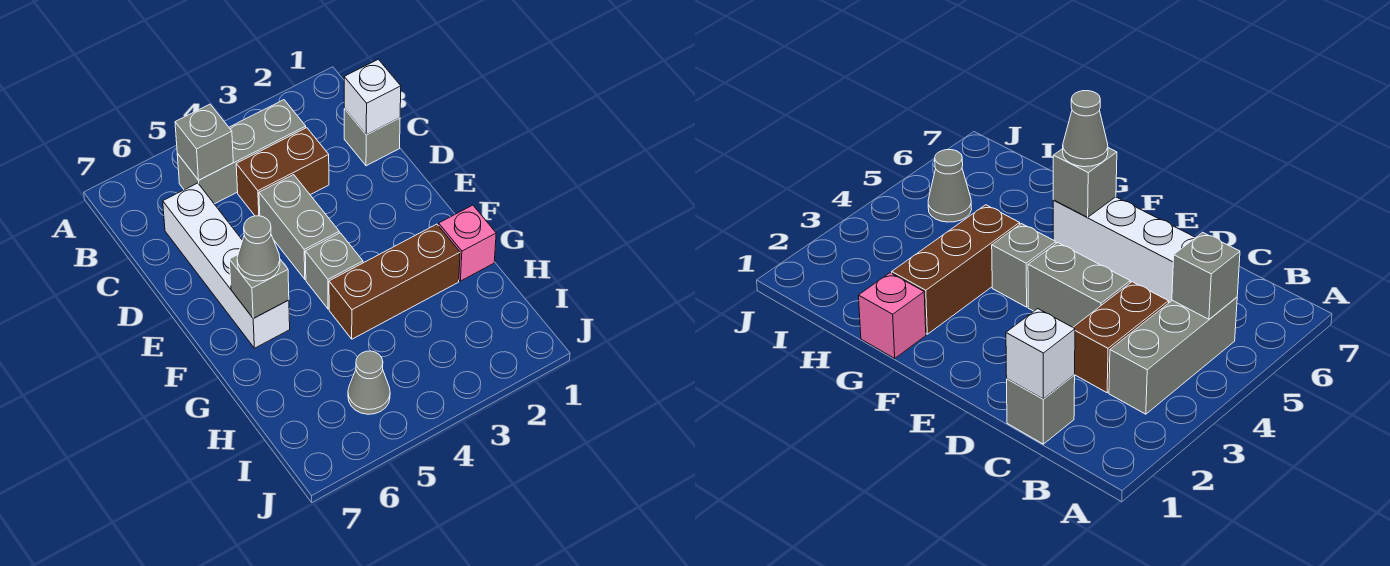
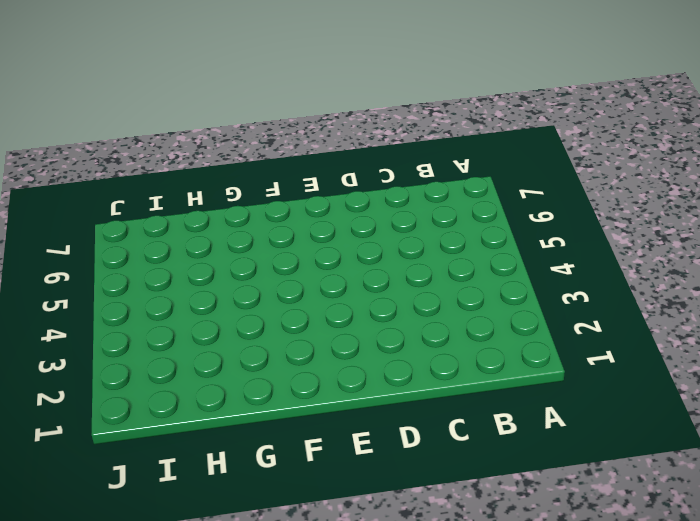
none -> grey 1x3 brick [177,100,306,204]
none -> grey 1x1 brick [344,109,400,166]
none -> brown 1x2 brick [236,128,329,216]

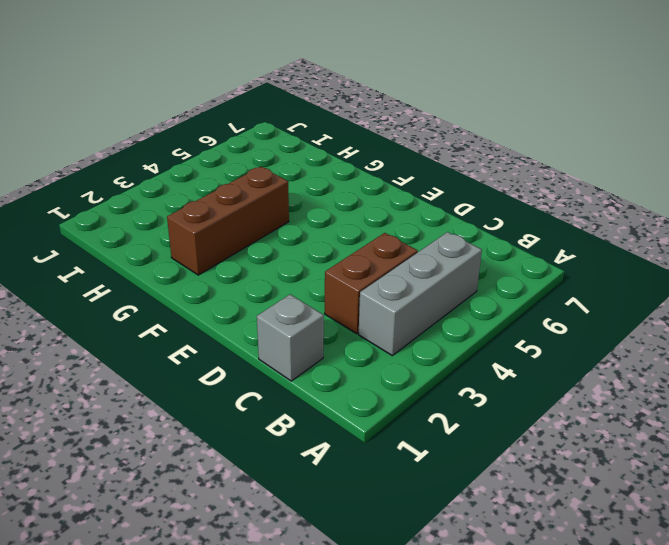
none -> white 1x4 brick [163,183,290,348]
none -> grey 1x2 brick [259,175,339,279]
none -> grey 1x1 brick [305,233,363,309]

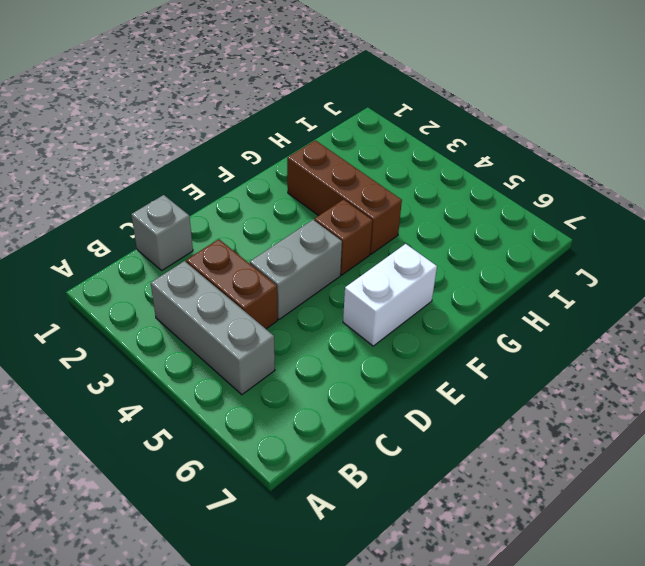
white 1x2 brick [343,244,437,346] -> white 1x4 brick [163,183,290,348]
brown 1x1 brick [314,200,373,275] -> grey 1x1 brick [305,233,363,309]
none -> pink 1x1 brick [439,205,496,281]
none -> grey 1x1 cone [348,351,390,414]
none -> grey 1x1 brick [175,104,233,180]

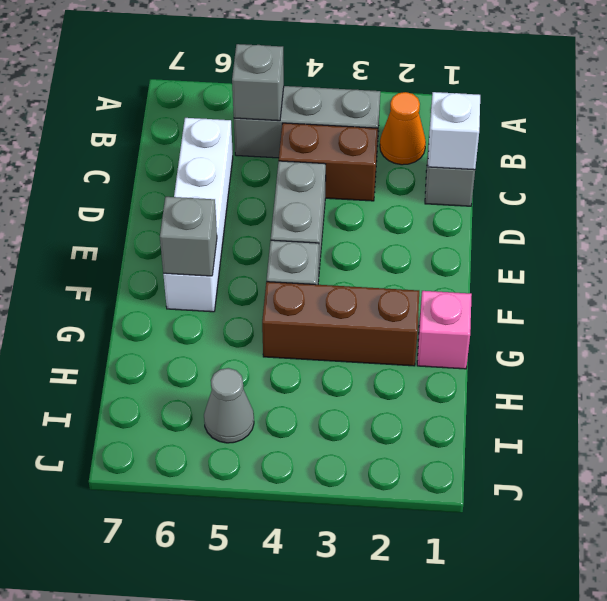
orange 1x1 cone [380,92,426,165] -> none
none -> grey 1x1 cone [237,216,280,281]

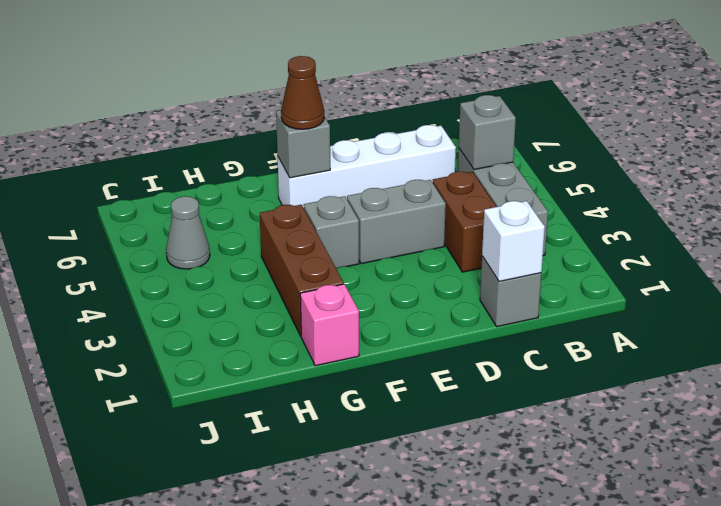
brown 1x1 cone [281,56,324,129] -> grey 1x1 cone [237,216,280,281]

